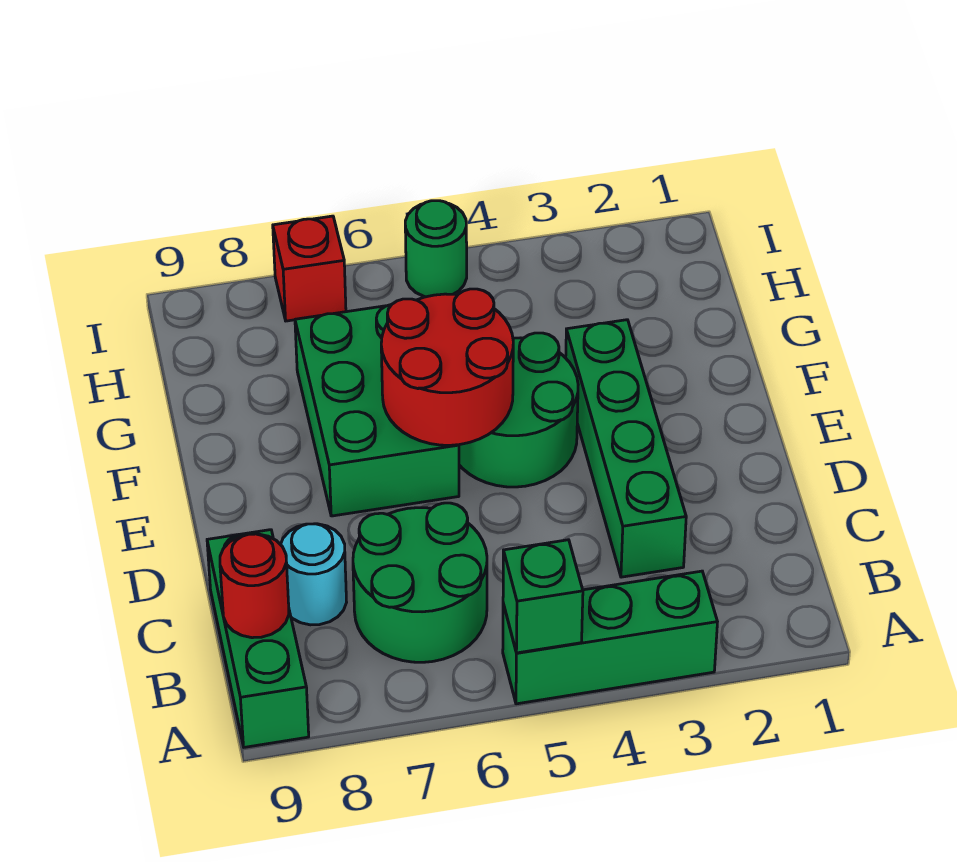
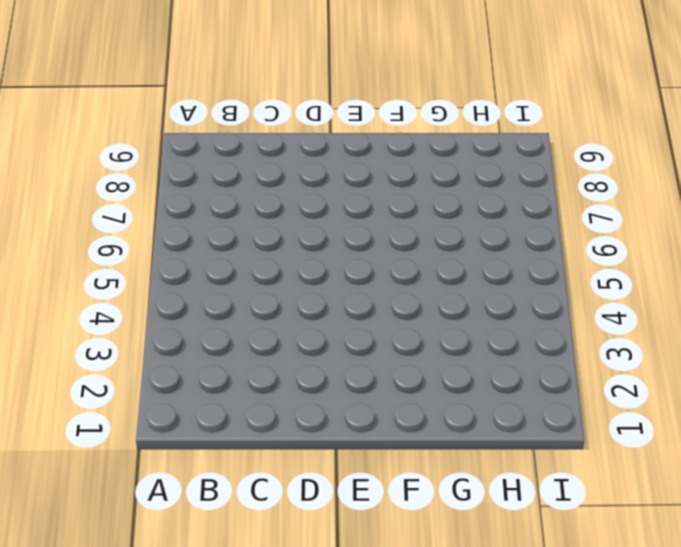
none -> green 1x3 brick [503,571,717,704]
none -> green 1x3 brick [207,530,309,747]
none -> green 2x2 round brick [353,503,487,662]

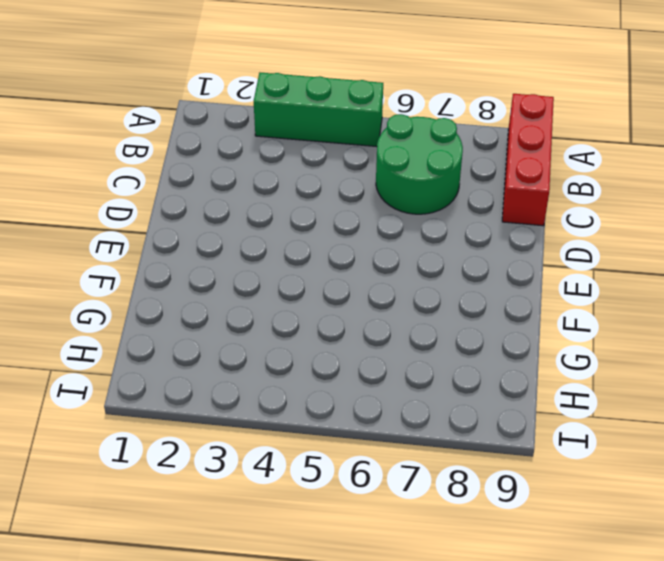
red 1x3 brick [502,94,554,226] -> green 1x3 brick [207,530,309,747]
none -> green 1x4 brick [566,320,686,577]
none -> cyan 1x1 round brick [281,524,347,625]
none -> green 2x2 round brick [459,333,578,487]

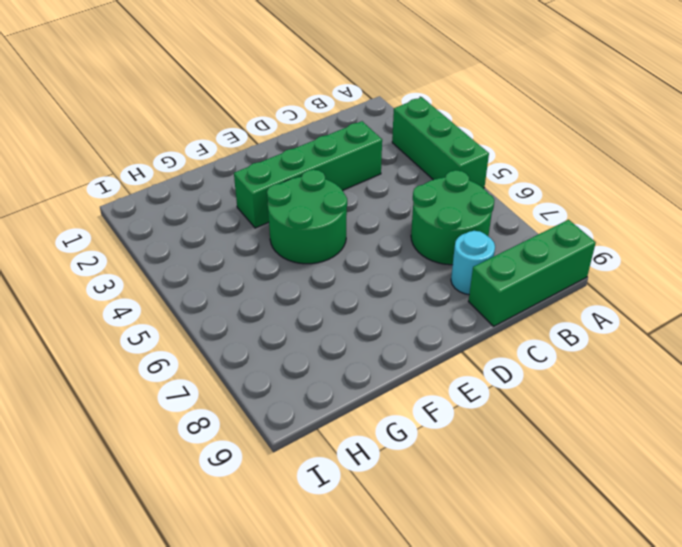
none -> green 2x3 brick [295,305,459,516]
none -> green 1x1 round brick [405,201,467,297]
none -> red 1x1 brick [273,216,346,321]

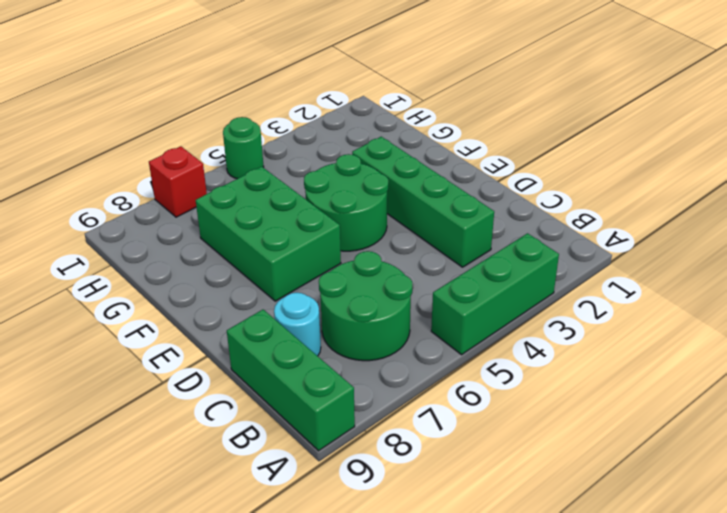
none -> green 1x1 brick [503,540,583,653]
none -> red 1x1 round brick [220,534,289,638]
none -> red 2x2 round brick [381,289,513,445]

